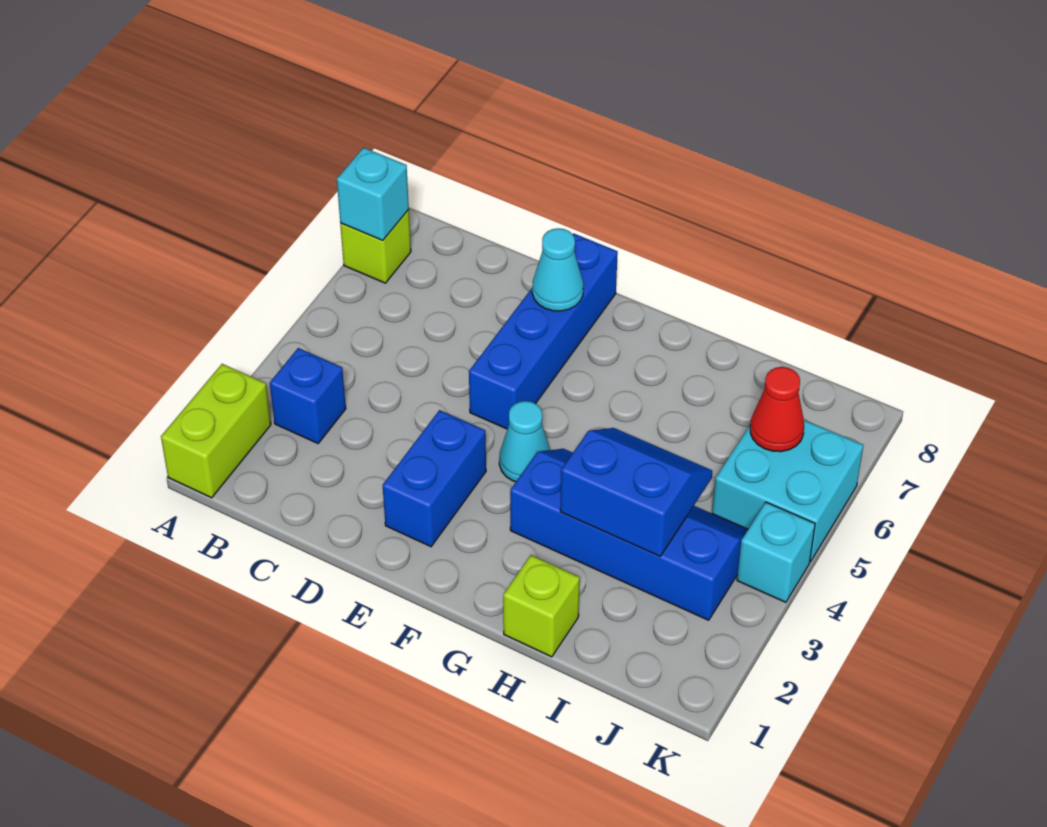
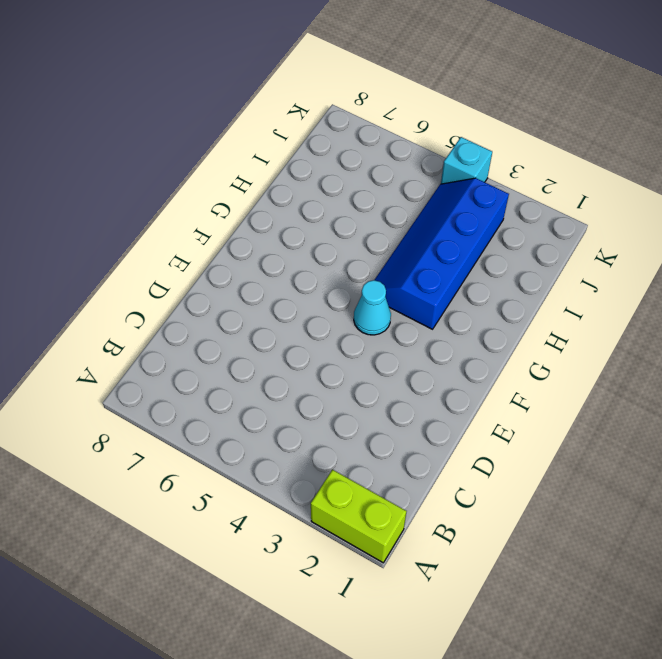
none -> lime 1x1 brick [340,210,411,283]
none -> blue 1x1 brick [270,348,346,443]
none -> blue 1x2 brick [383,410,486,547]

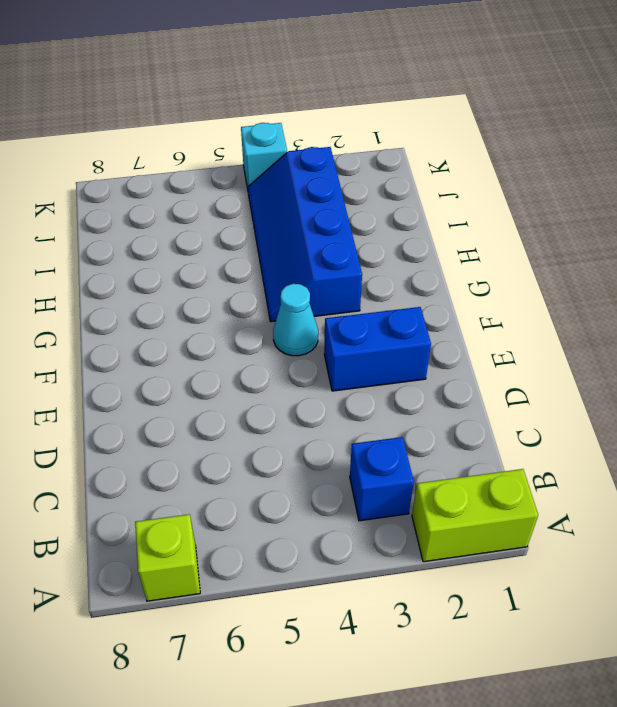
none -> blue 1x4 brick [469,233,618,429]
none -> lime 1x1 brick [503,555,580,657]
none -> cyan 2x2 brick [712,420,863,562]

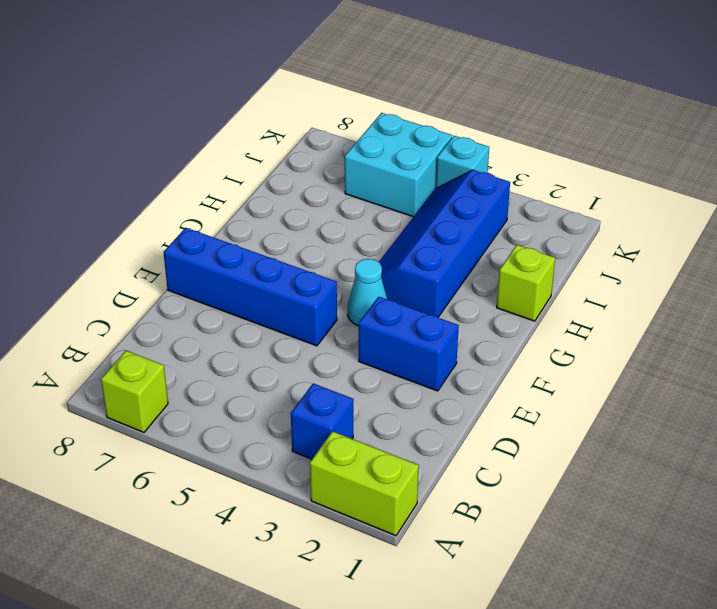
none -> cyan 1x1 brick [337,148,409,240]
none -> cyan 1x1 cone [532,228,583,311]
none -> blue 2x2 slope [560,428,712,556]

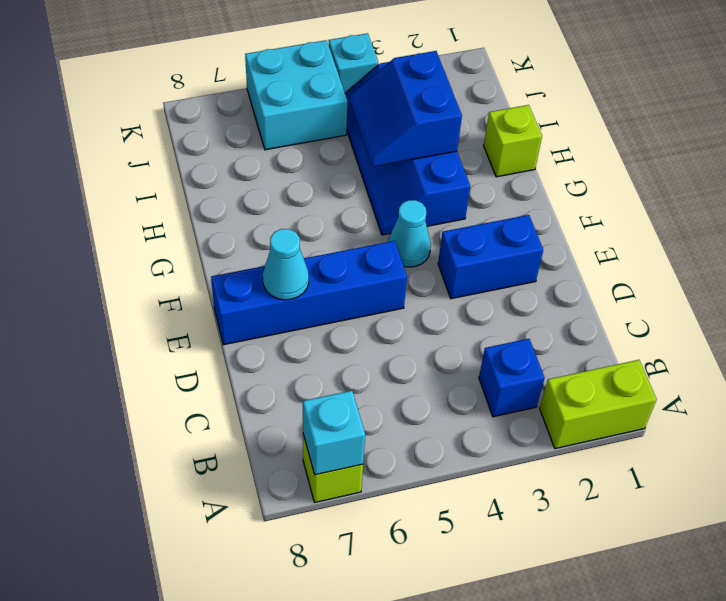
none -> red 1x1 cone [750,367,804,452]

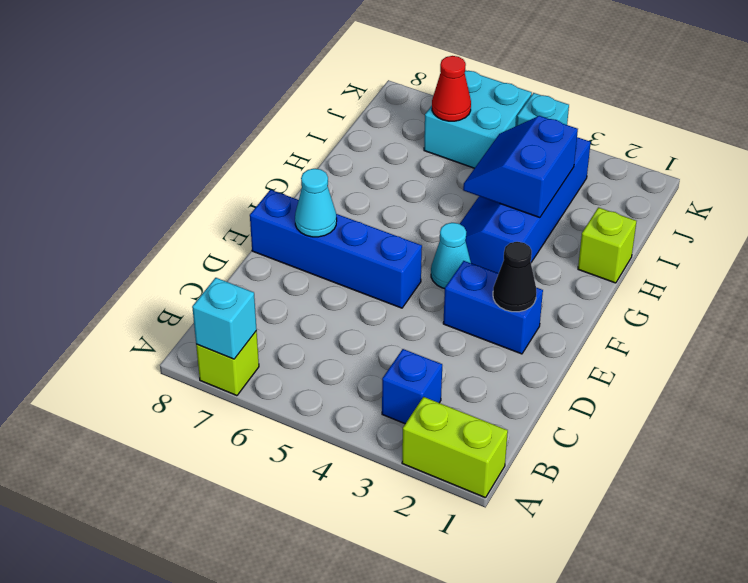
black 1x1 cone [493,242,536,312] -> none

